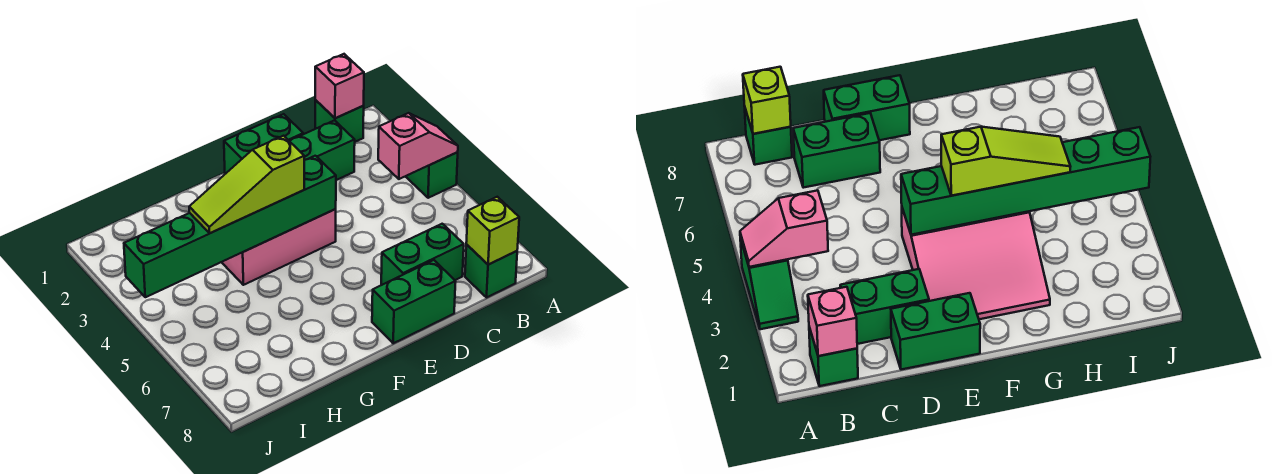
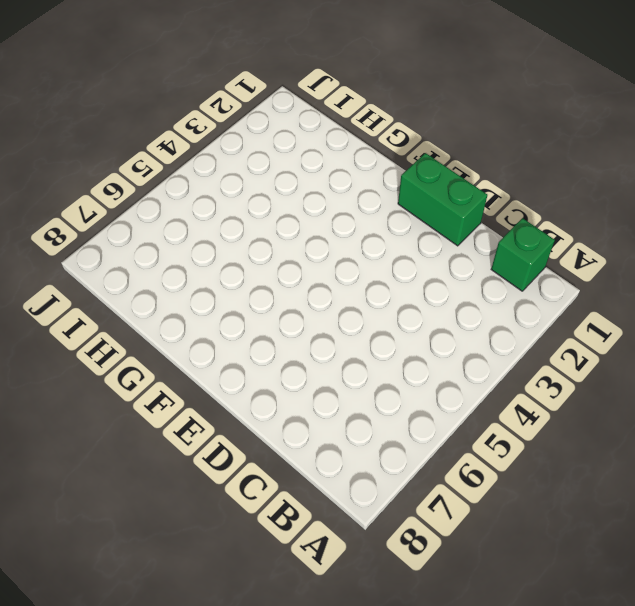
none -> green 1x2 slope [405,152,458,198]
none -> green 1x1 brick [465,245,517,298]
none -> green 1x2 brick [290,121,355,180]

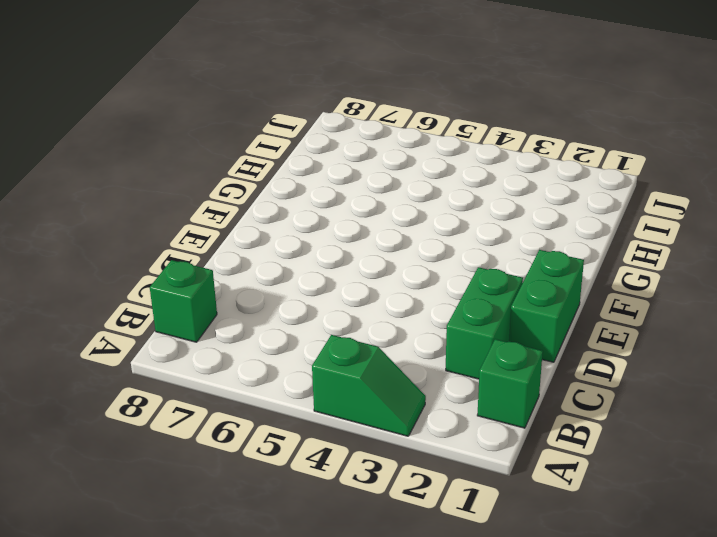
none -> green 1x2 brick [381,224,464,285]
none -> green 1x2 brick [372,260,456,343]
none -> pink 3x3 slope [222,209,336,285]

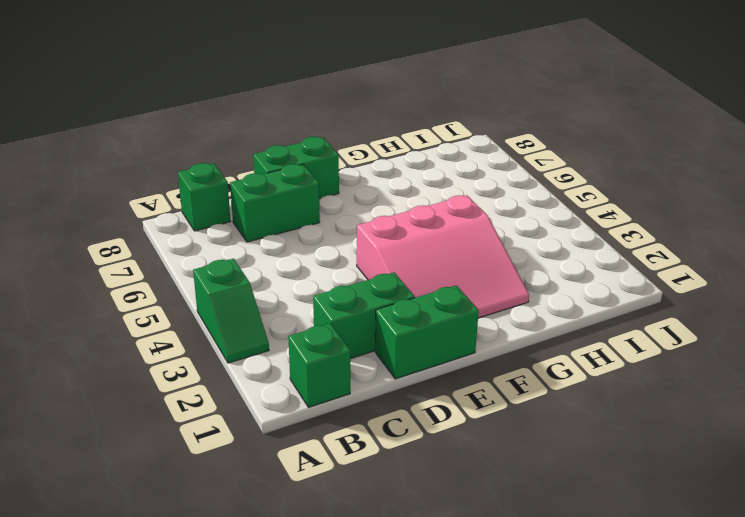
none -> pink 1x2 slope [378,113,458,179]
none -> pink 1x1 brick [315,54,364,118]
none -> lime 1x1 brick [466,197,519,265]

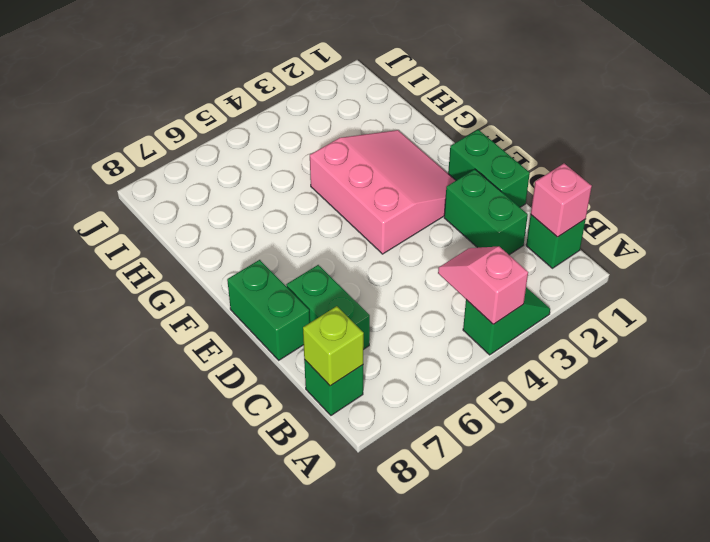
pink 1x2 slope [438,246,528,324] -> pink 1x2 slope turned to [378,113,458,179]
none -> green 1x6 brick [124,156,336,297]
none -> lime 1x3 slope [189,136,304,233]

